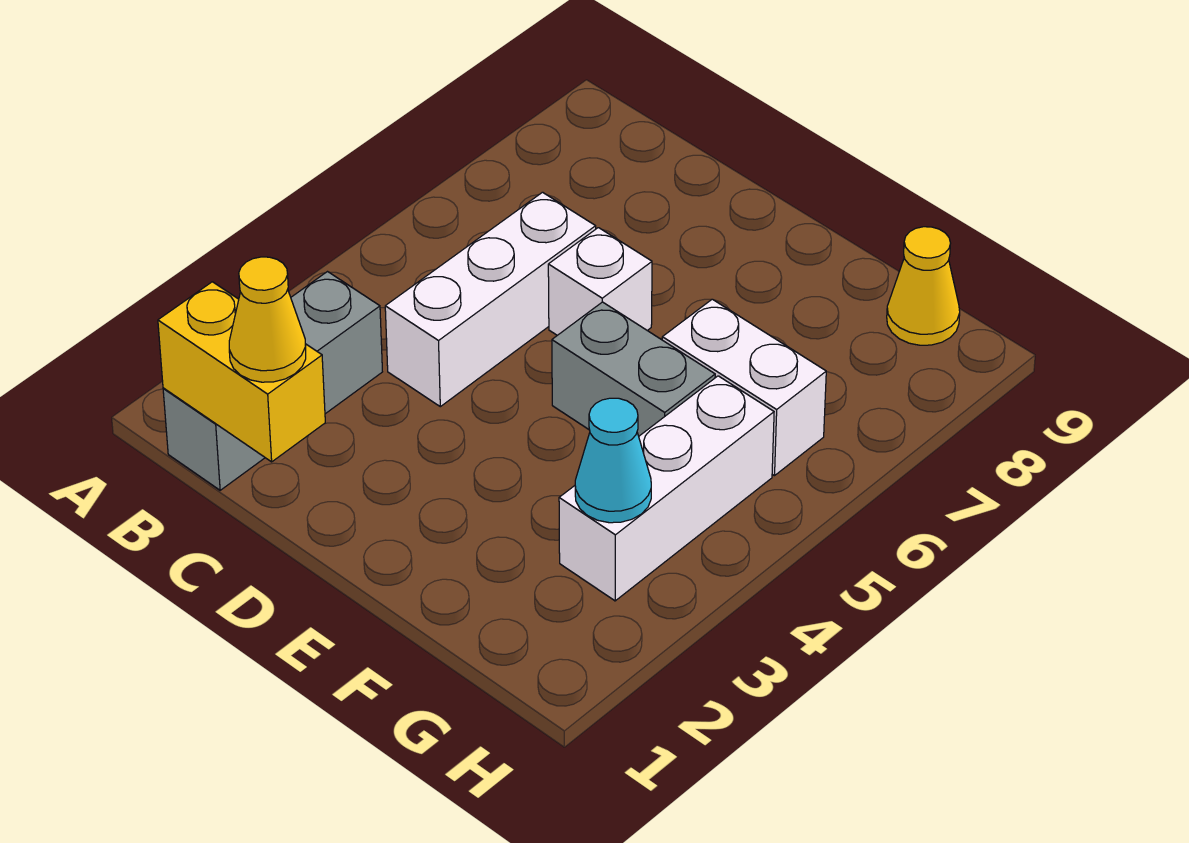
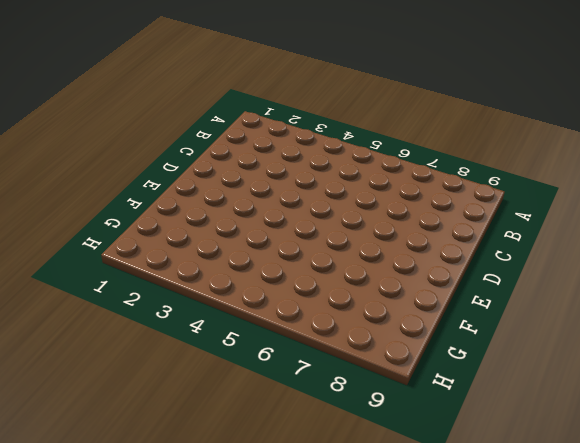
none -> grey 1x3 brick [163,272,382,490]
none -> white 1x3 brick [385,192,596,407]

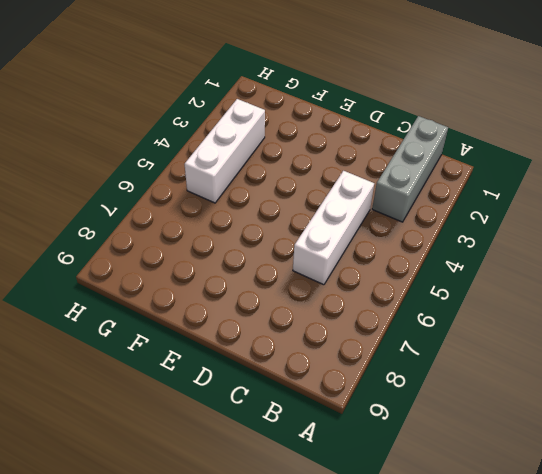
none -> white 1x1 brick [548,228,652,335]
none -> grey 1x2 brick [552,302,715,436]

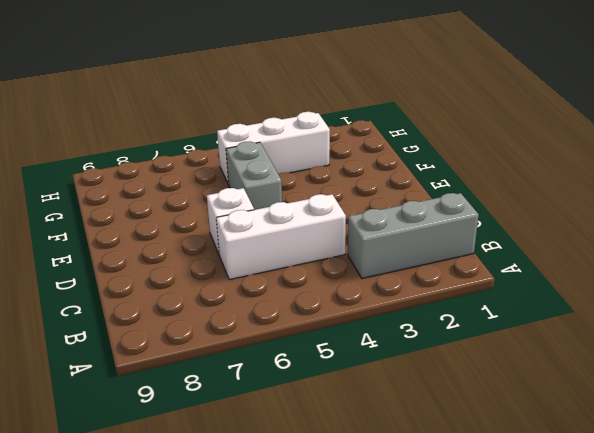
none -> white 1x2 brick [662,299,826,476]
none -> yellow 1x1 cone [887,227,960,345]

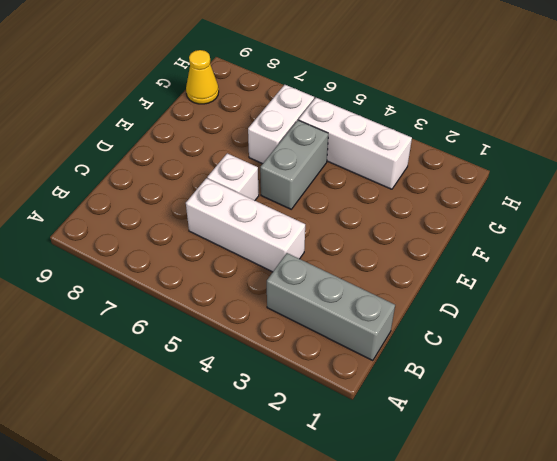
none -> yellow 1x2 brick [158,282,325,462]
none -> cyan 1x1 cone [575,398,651,523]

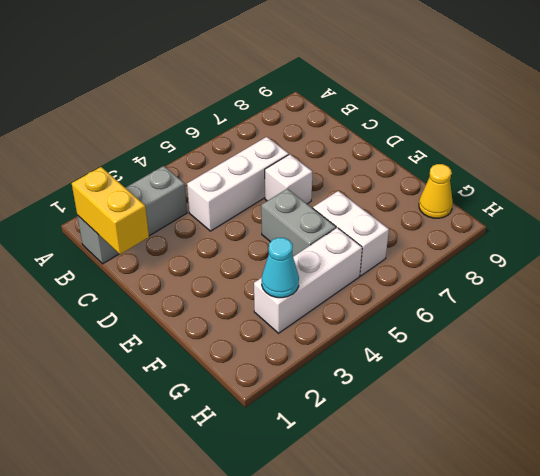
none -> yellow 1x1 cone [229,257,306,382]

